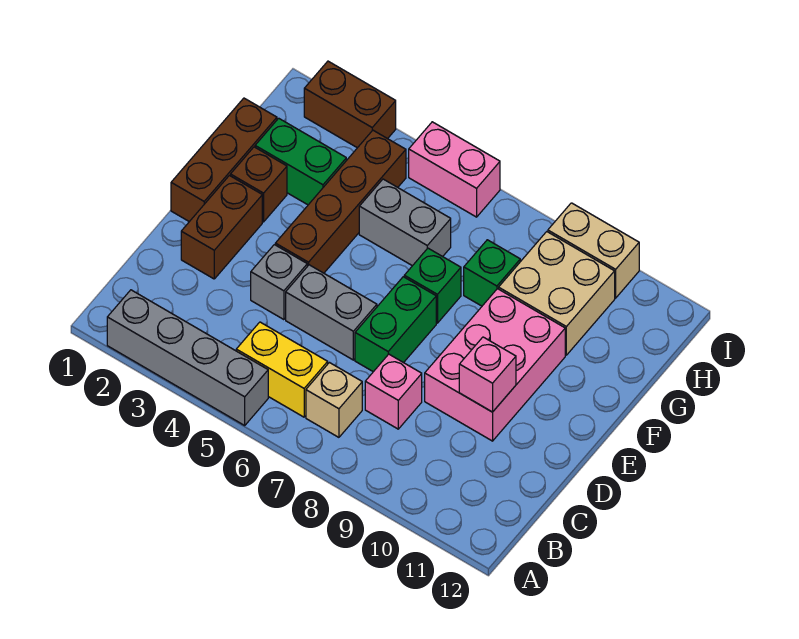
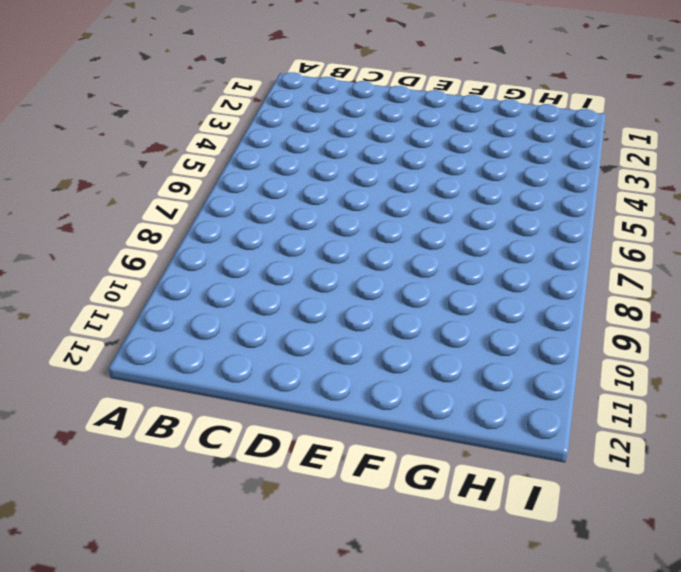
none -> grey 1x4 brick [107,290,268,425]
none -> yellow 1x2 brick [236,322,328,417]
none -> tan 1x1 brick [306,363,362,437]

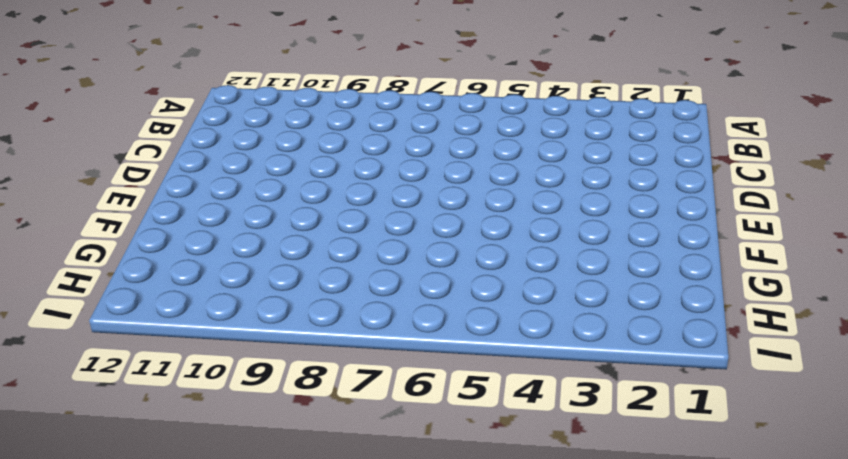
none -> grey 1x4 brick [107,290,268,425]
none -> yellow 1x2 brick [236,322,328,417]
none -> tan 1x1 brick [306,363,362,437]

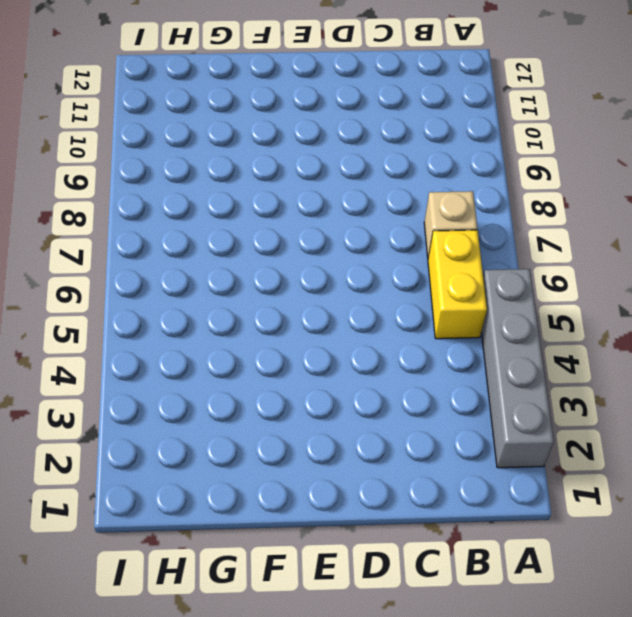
none -> pink 1x1 brick [365,354,422,429]
none -> brown 1x2 brick [181,176,262,279]
none -> grey 1x1 brick [251,245,307,320]

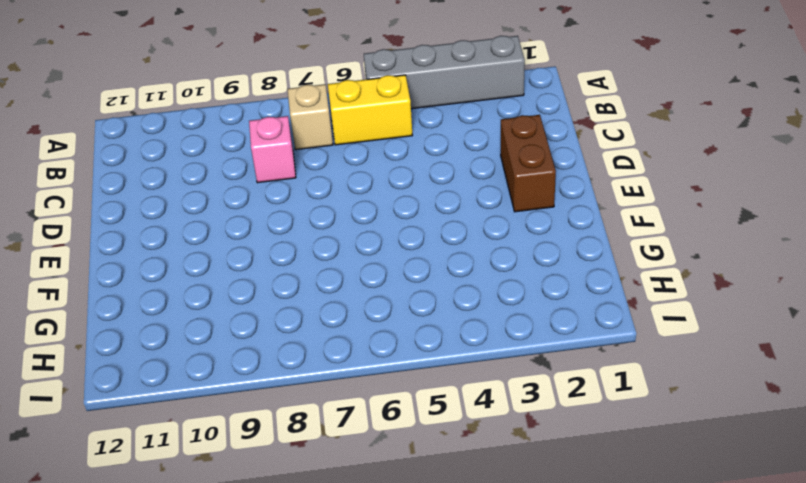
none -> grey 1x1 brick [251,245,307,320]
none -> grey 1x2 brick [286,265,377,360]
none -> green 1x2 brick [355,277,436,372]

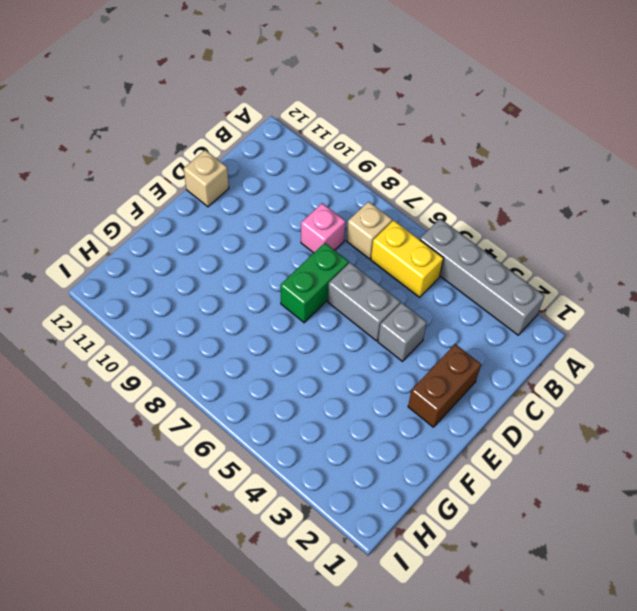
tan 1x1 brick [184,150,229,207] -> none
none -> pink 2x3 brick [425,289,565,441]
none -> brown 1x3 brick [171,98,277,222]
none -> brown 1x4 brick [275,130,406,273]

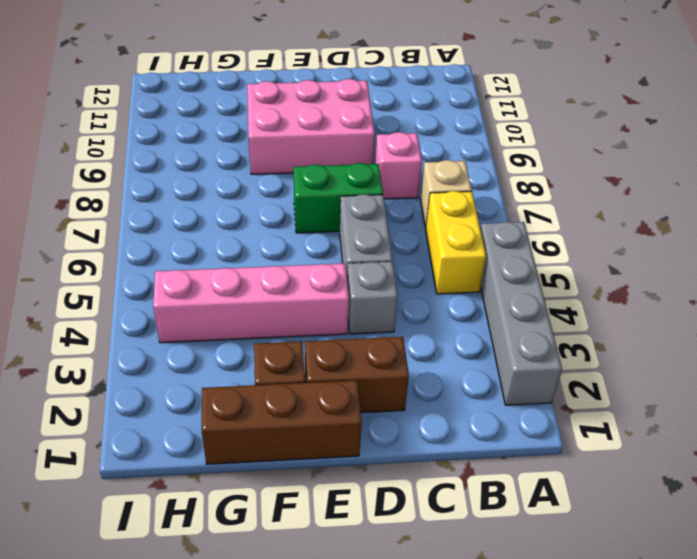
pink 1x4 brick [153,264,349,343] -> brown 1x4 brick [275,130,406,273]
none -> green 1x1 brick [404,248,461,323]
none -> green 1x2 brick [255,118,346,205]
none -> grey 1x2 brick [359,179,451,266]

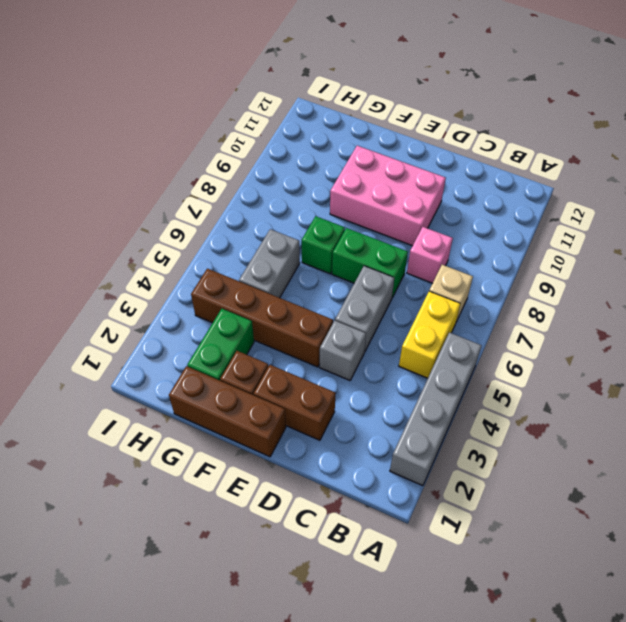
none -> green 1x1 brick [464,240,520,306]
none -> tan 2x2 brick [499,232,615,355]
none -> brown 1x2 brick [304,61,396,148]

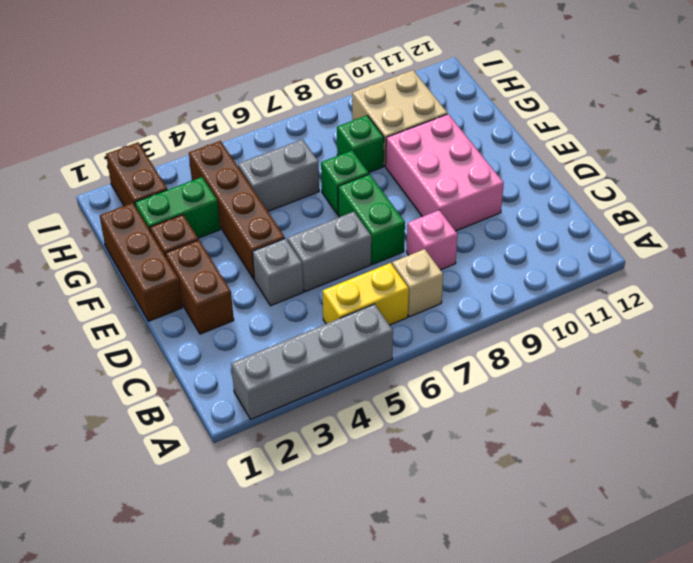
brown 1x2 brick [106,142,167,206] -> brown 1x2 brick turned to [304,61,396,148]
none -> pink 1x2 brick [409,122,500,217]
none -> tan 1x2 brick [548,203,639,298]
none -> pink 1x1 brick [459,337,516,412]

